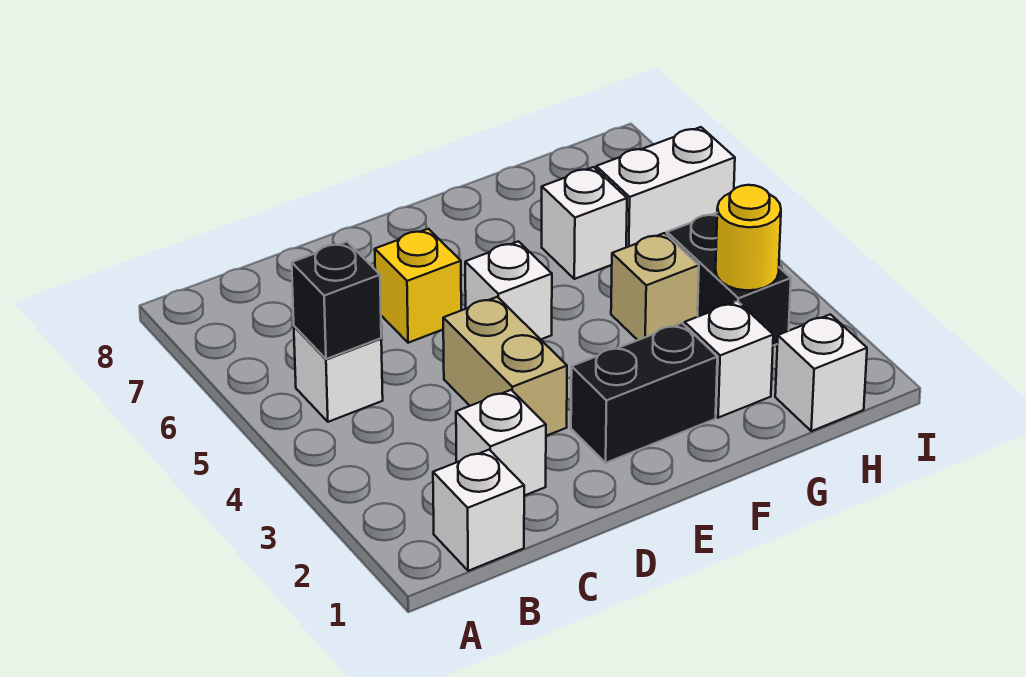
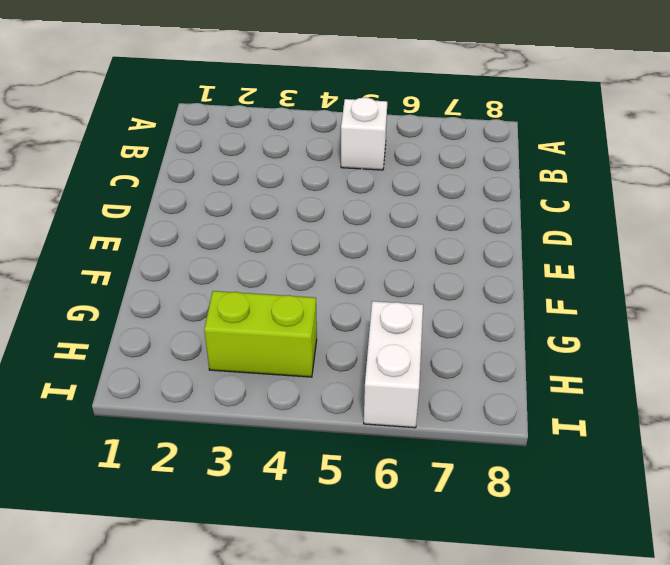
lime 1x2 brick [204,291,317,377] -> black 1x2 brick [667,213,791,346]
none -> white 1x1 brick [433,450,524,571]
none -> white 1x1 brick [456,390,546,496]
none -> tan 1x2 brick [443,297,567,436]

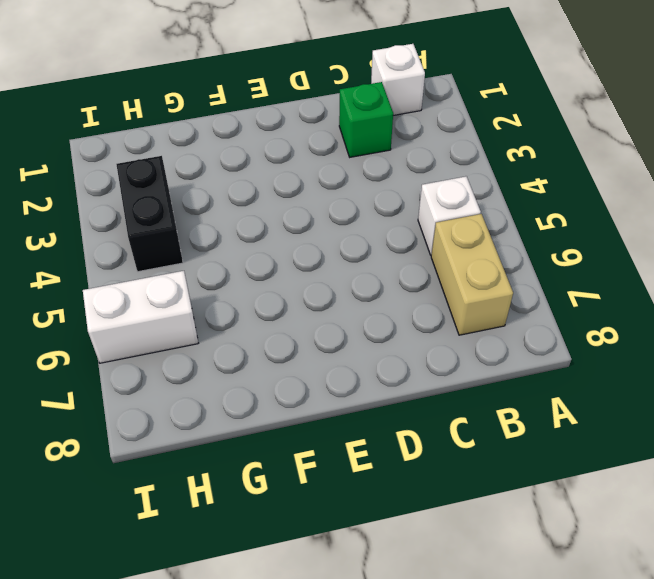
tan 1x2 brick [431,214,513,335] -> tan 1x2 brick moved to [443,297,567,436]
green 1x1 brick [339,82,393,157] -> white 1x1 brick [456,390,546,496]
none -> yellow 1x1 brick [375,229,461,343]
none -> black 1x2 brick [571,323,717,463]
none -> white 1x1 brick [465,241,552,339]

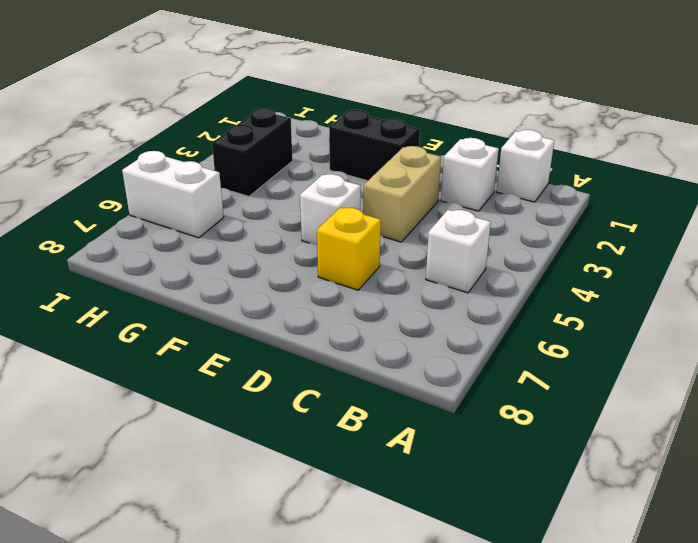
none -> white 1x1 brick [685,301,773,418]
none -> tan 1x1 brick [611,233,699,340]
none -> white 1x1 brick [542,167,627,279]

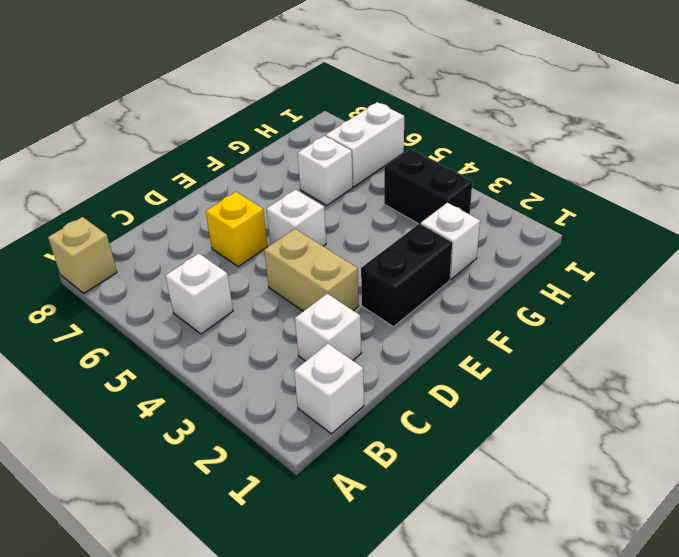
tan 1x1 brick [48,217,117,293] -> tan 1x1 brick moved to [611,233,699,340]
none -> white 1x1 brick [775,314,867,431]
none -> black 1x1 brick [292,242,381,359]
none -> yellow 1x1 round brick [716,185,781,290]

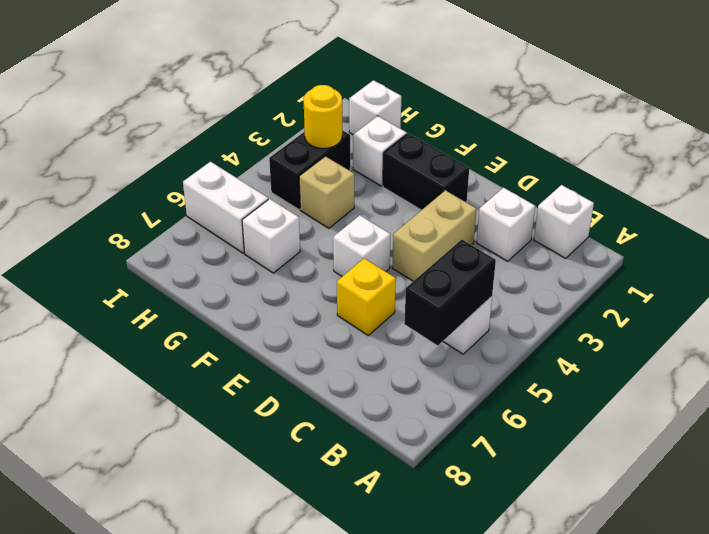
black 1x2 brick [404,240,496,346] -> black 1x1 brick [292,242,381,359]

